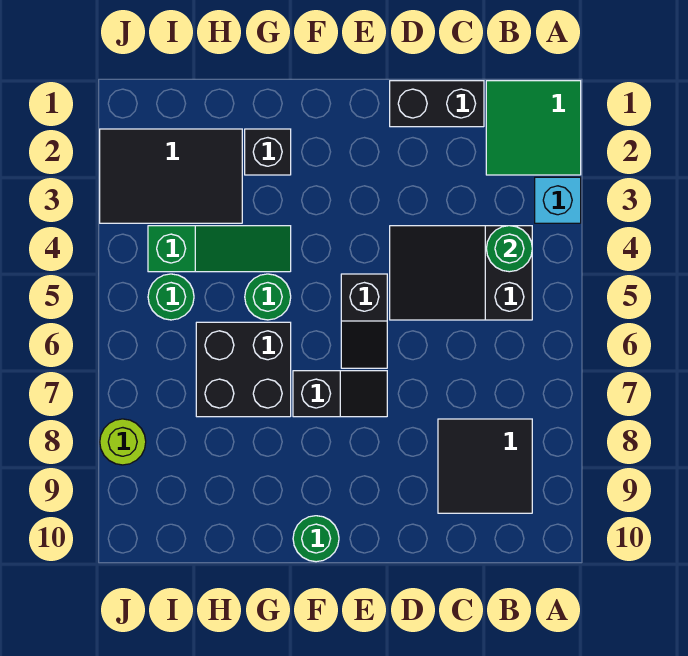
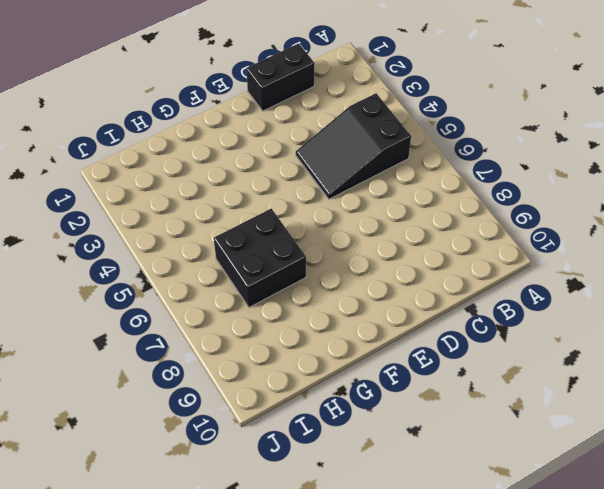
none -> green 2x2 tile [486,81,581,175]
none -> cyan 1x1 brick [535,177,581,223]
none -> black 2x2 tile [438,419,532,513]

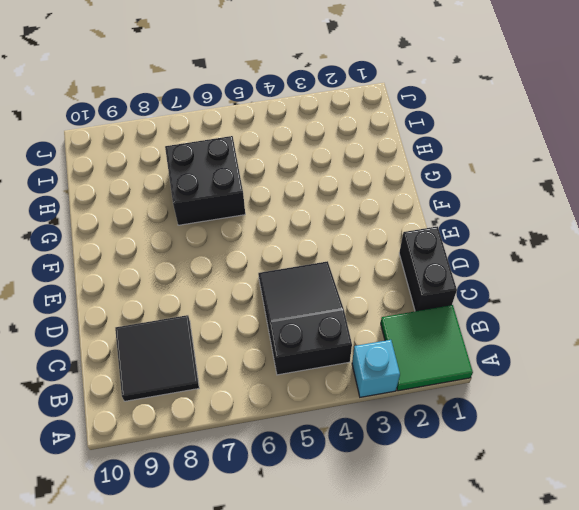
none -> black 1x2 slope [341,274,387,368]
none -> black 1x2 slope [293,371,387,417]
none -> green 1x1 round brick [293,516,339,562]

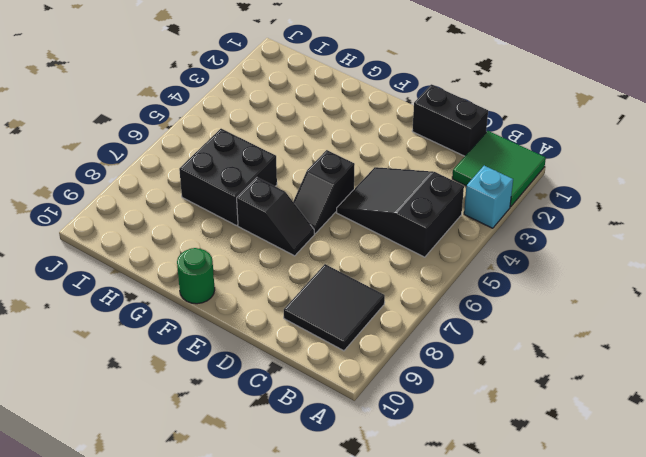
none -> black 1x1 brick [245,129,291,175]
none -> green 1x3 slope [148,226,291,272]
none -> green 1x1 round brick [245,274,291,320]

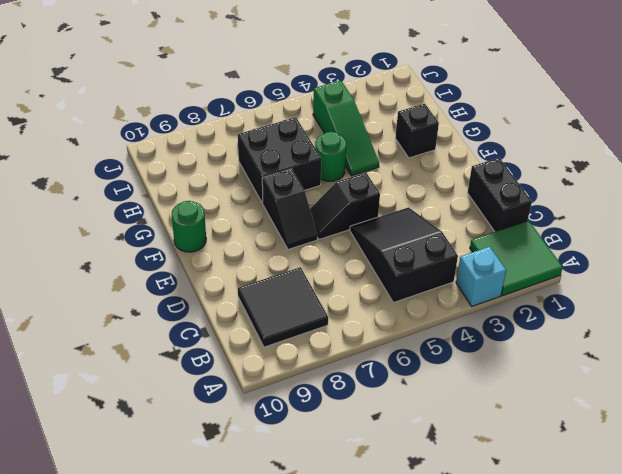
none -> black 2x3 tile [100,129,242,223]
none -> green 1x1 round brick [148,274,194,320]
none -> lime 1x1 round brick [100,419,146,465]

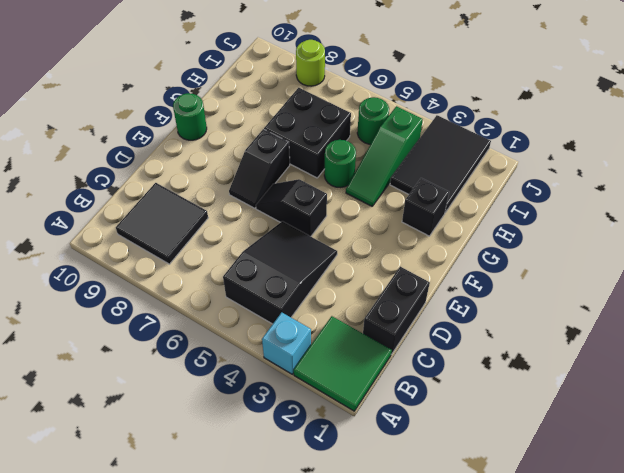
none -> green 1x1 round brick [486,226,532,272]

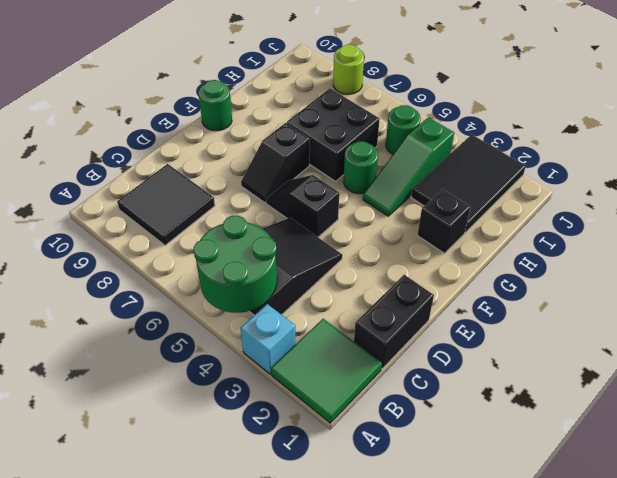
green 2x2 round brick [194,215,277,313] -> green 1x1 round brick [486,226,532,272]

